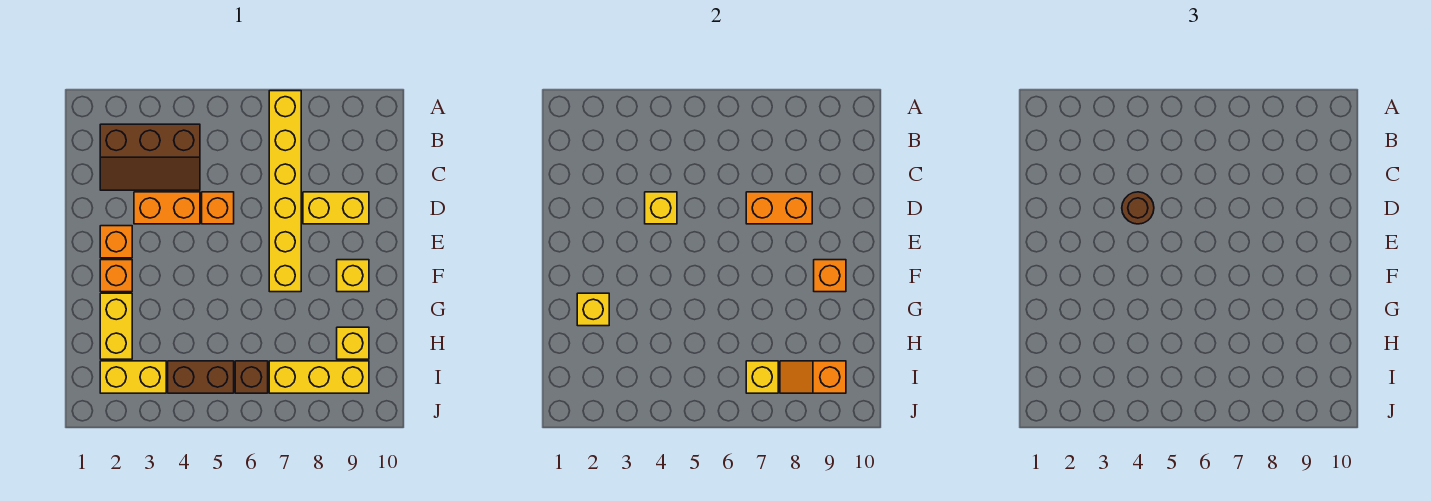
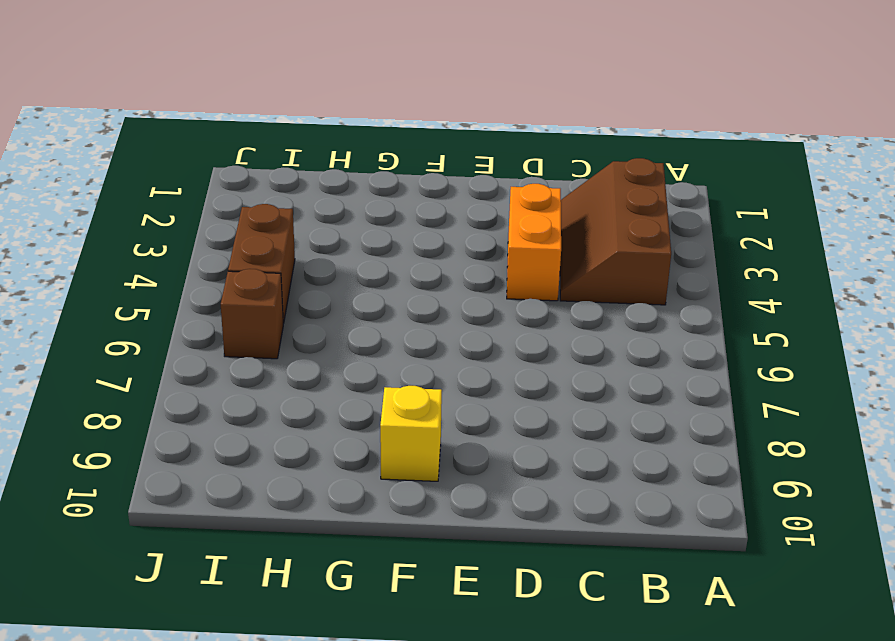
none -> yellow 1x6 brick [269,91,301,292]
none -> orange 1x1 brick [202,192,234,224]
none -> yellow 1x2 brick [303,192,369,224]

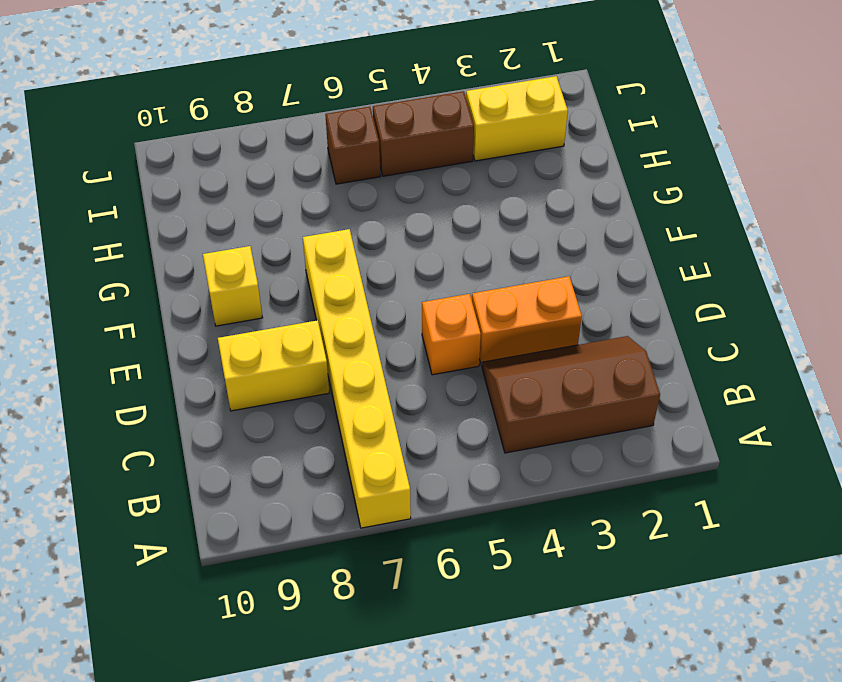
none -> orange 1x1 brick [100,226,132,258]
none -> orange 1x1 brick [100,260,132,292]
none -> yellow 1x2 brick [100,293,132,359]

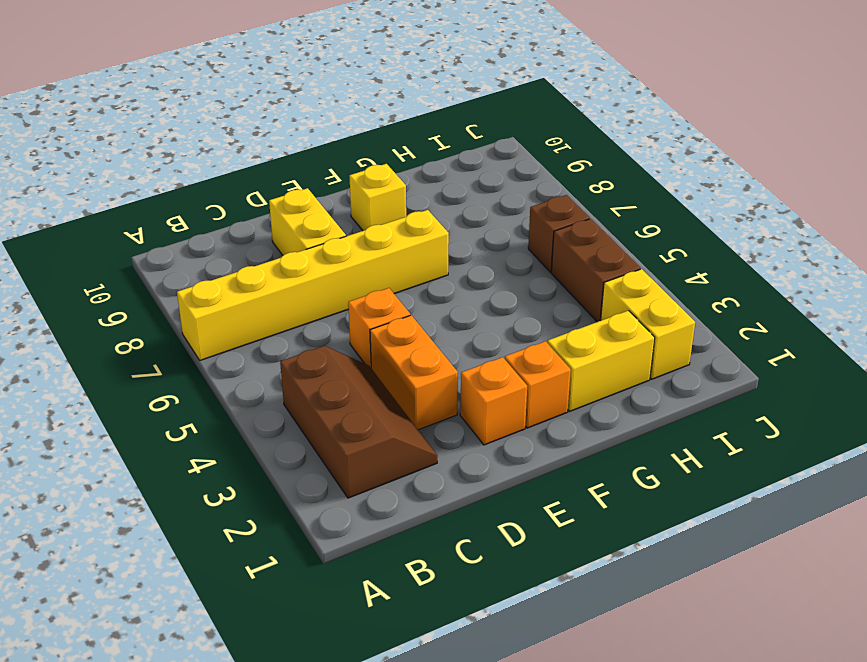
none -> yellow 1x1 brick [337,327,369,359]
none -> yellow 1x3 brick [269,361,369,393]
none -> yellow 1x1 brick [645,192,677,224]

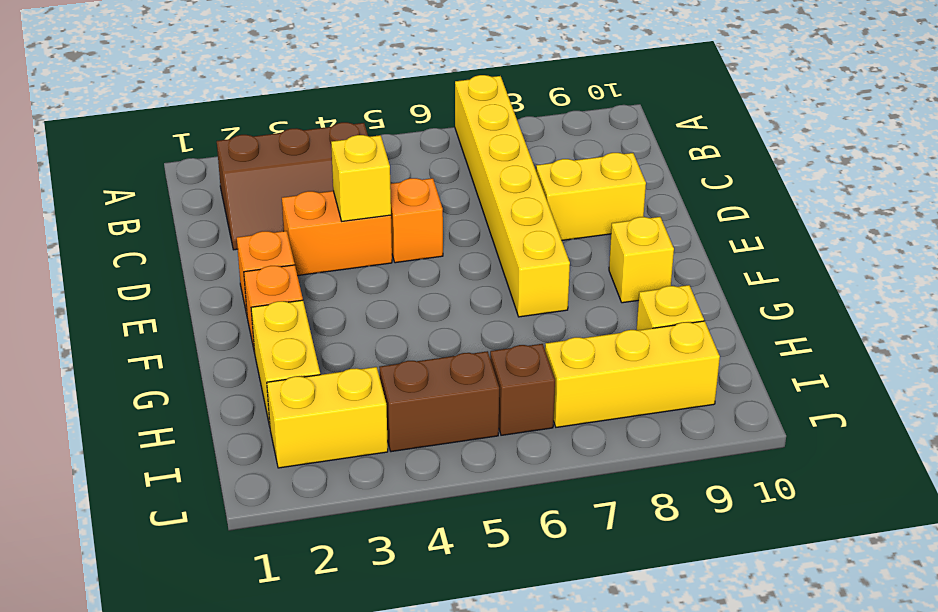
none -> orange 1x2 brick [746,192,812,224]
none -> orange 1x1 brick [814,260,846,292]
none -> yellow 1x1 brick [577,293,609,326]

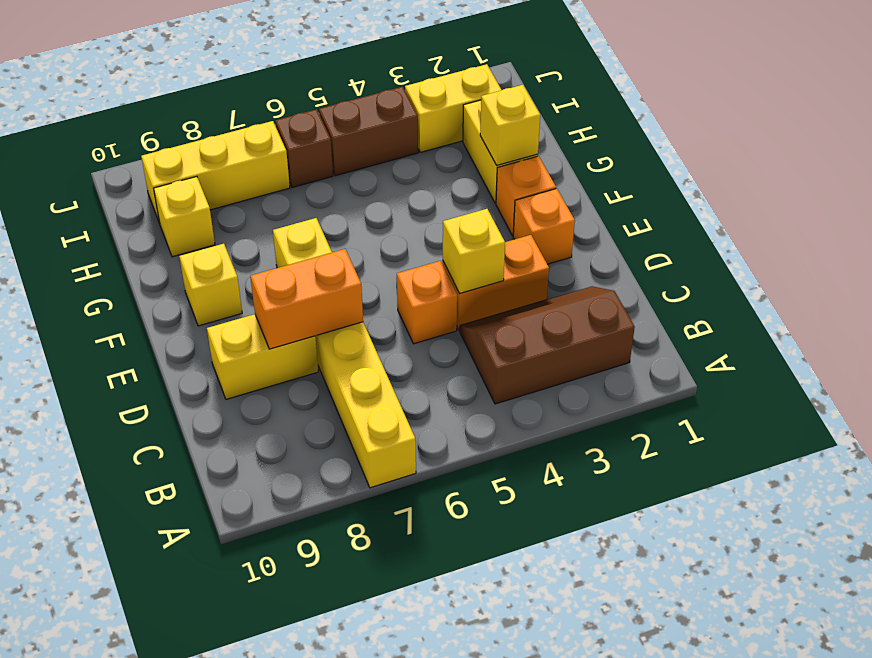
none -> orange 1x1 brick [814,260,846,292]
none -> yellow 1x1 brick [746,361,778,393]
none -> orange 1x2 slope [780,361,846,393]

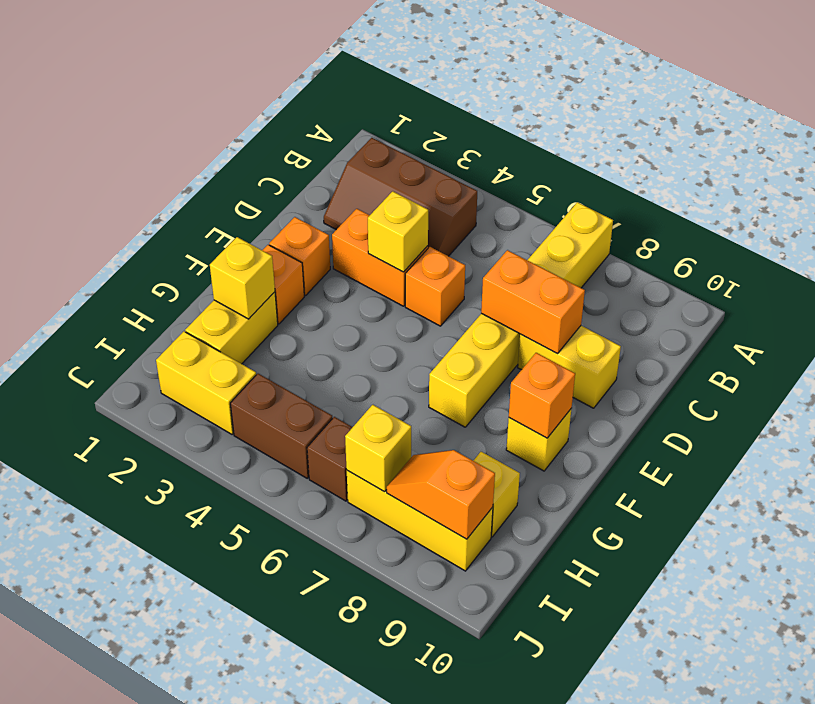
none -> brown 1x1 round brick [1122,192,1154,224]

